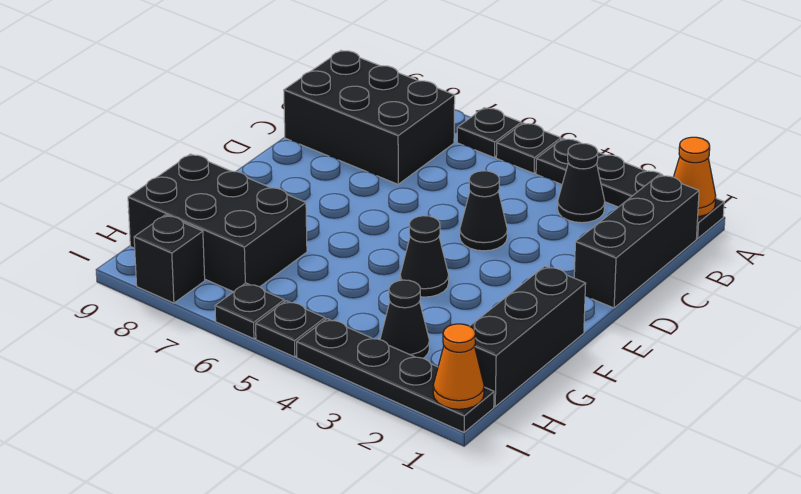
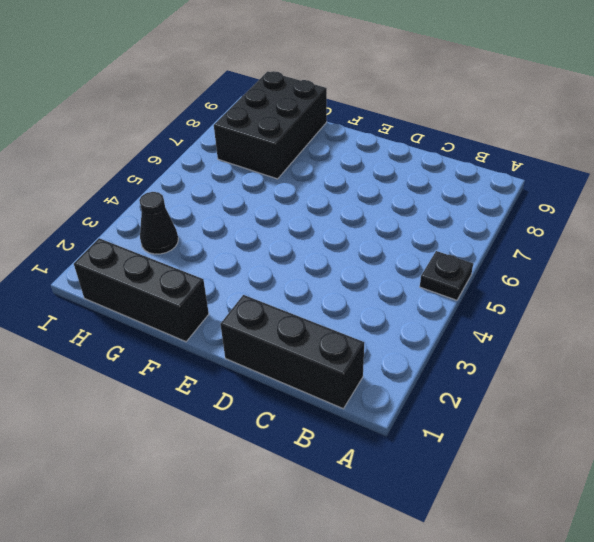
none -> black 1x4 plate [536,139,724,239]
none -> black 1x1 plate [457,108,521,158]
none -> black 1x1 cone [557,143,605,223]

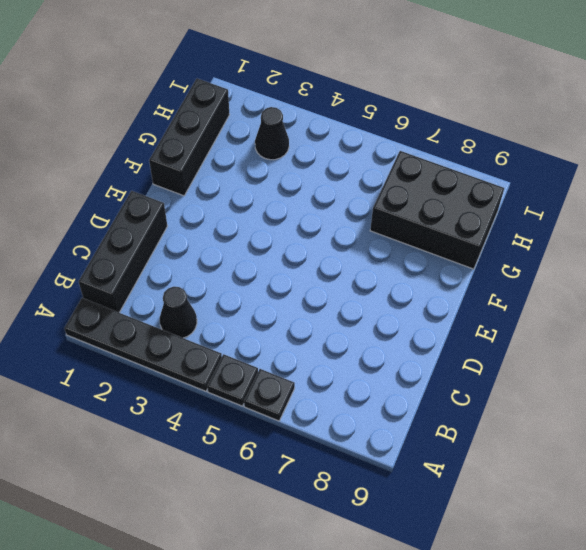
none -> black 2x3 brick [284,51,455,184]
none -> black 1x1 cone [460,171,507,251]
none -> black 1x1 cone [400,216,449,297]

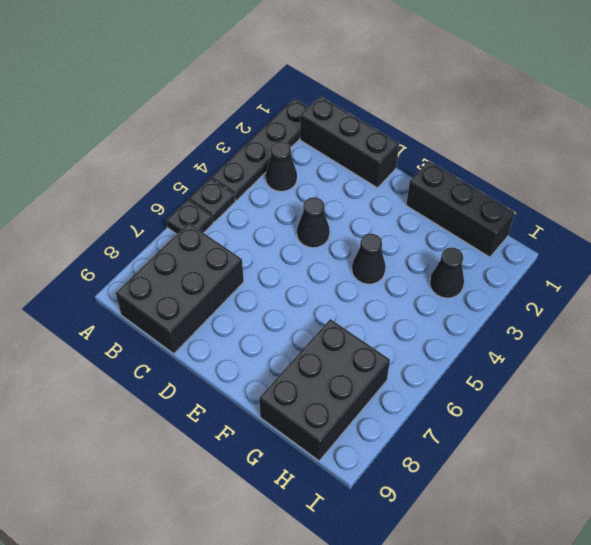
none -> black 1x4 plate [297,319,494,432]
none -> black 1x1 plate [256,301,325,357]
none -> black 1x1 plate [215,283,284,339]

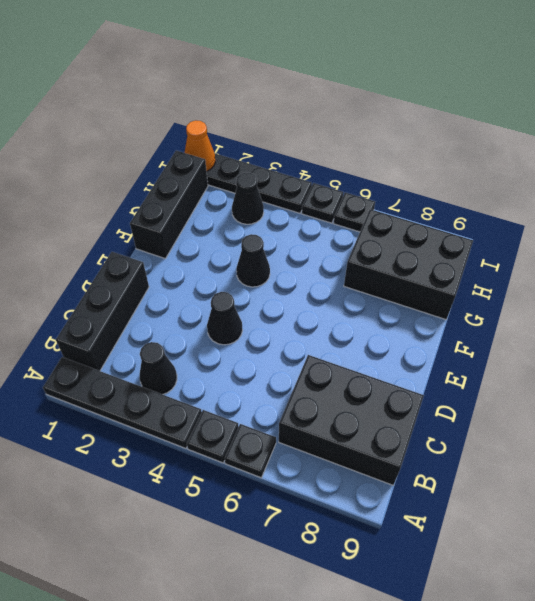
none -> black 1x1 brick [134,215,205,303]
none -> orange 1x1 cone [674,137,716,217]

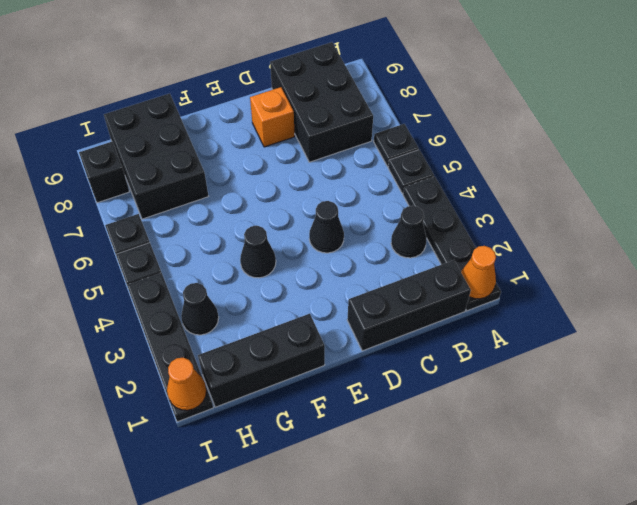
orange 1x1 brick [250,87,295,147] -> none

